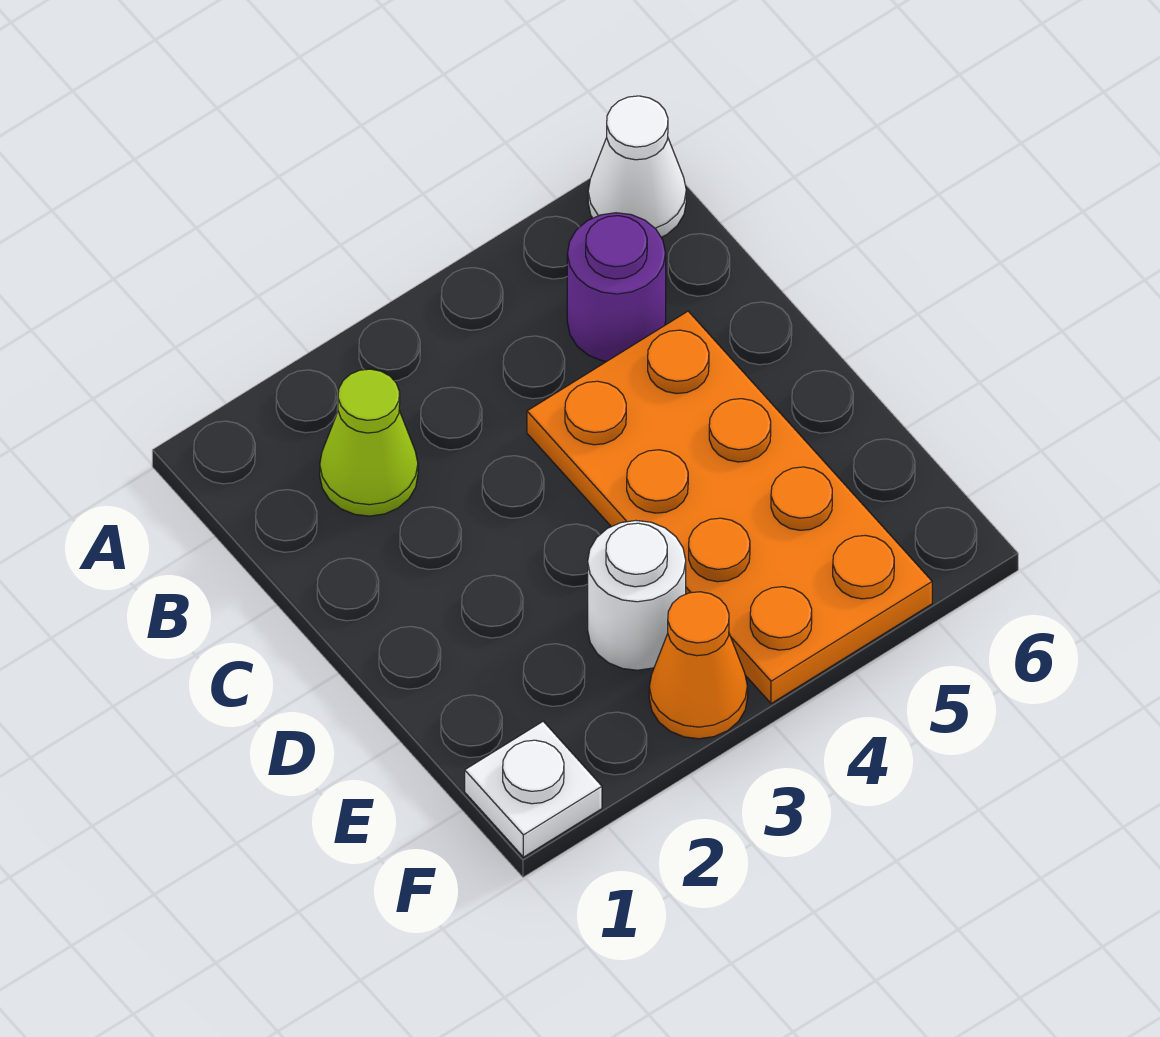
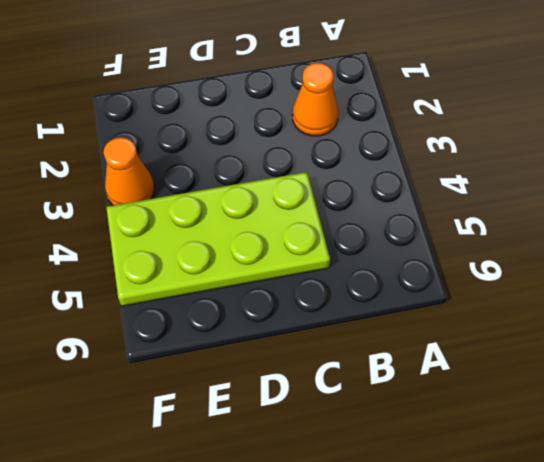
orange 1x1 cone [292,63,338,136] -> lime 1x1 cone [320,369,418,516]
lime 2x4 plate [106,172,330,306] -> orange 2x4 plate [527,311,932,704]
none -> white 1x1 cone [588,96,686,237]
none -> purple 1x1 round brick [567,213,666,361]

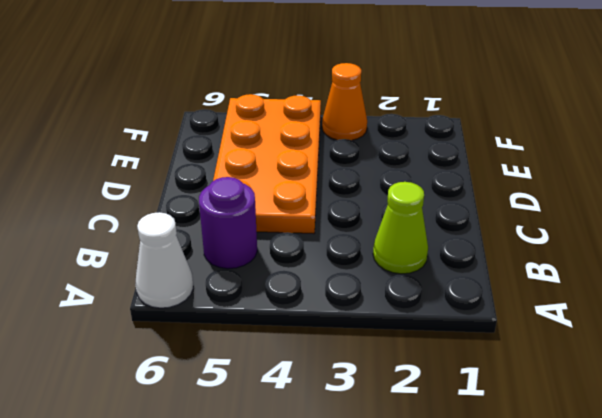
none -> white 1x1 round brick [588,521,686,670]
none -> white 1x1 plate [465,721,602,857]

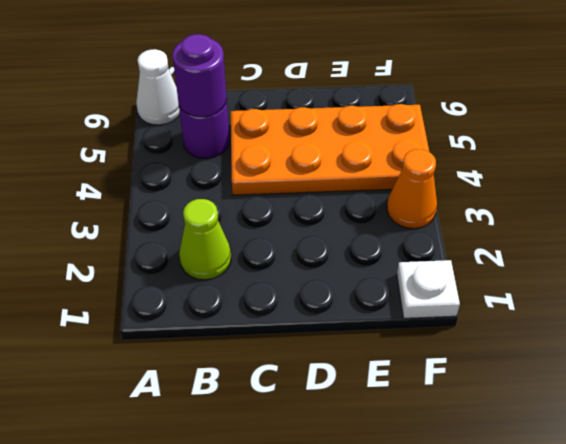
purple 1x1 round brick [172,34,227,117] -> none
none -> white 1x1 round brick [588,521,686,670]

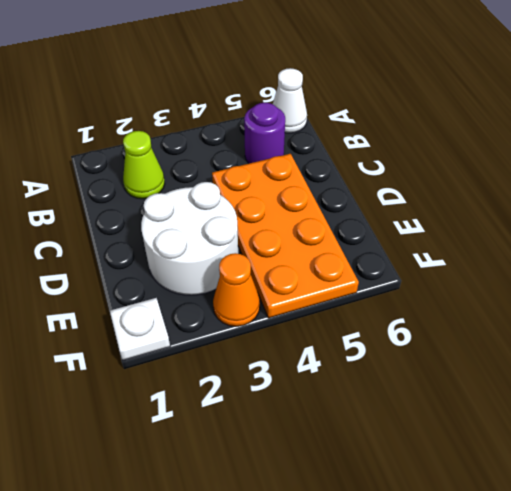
white 2x2 round brick [141,182,238,295] -> white 1x1 round brick [588,521,686,670]

